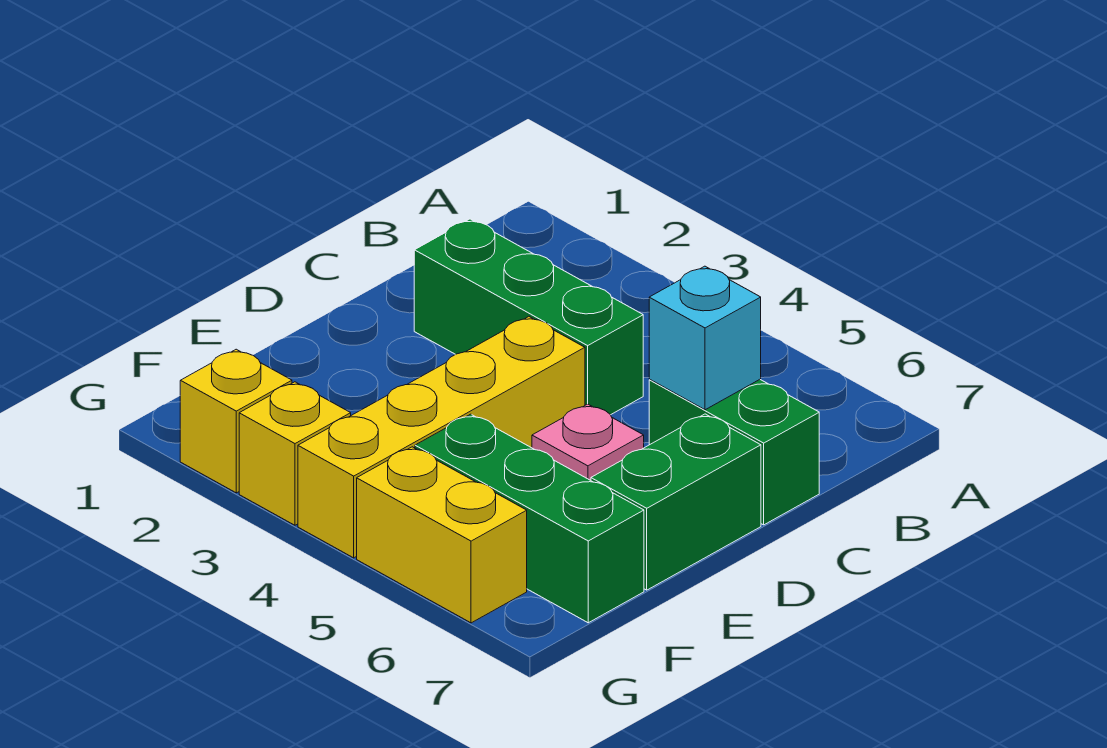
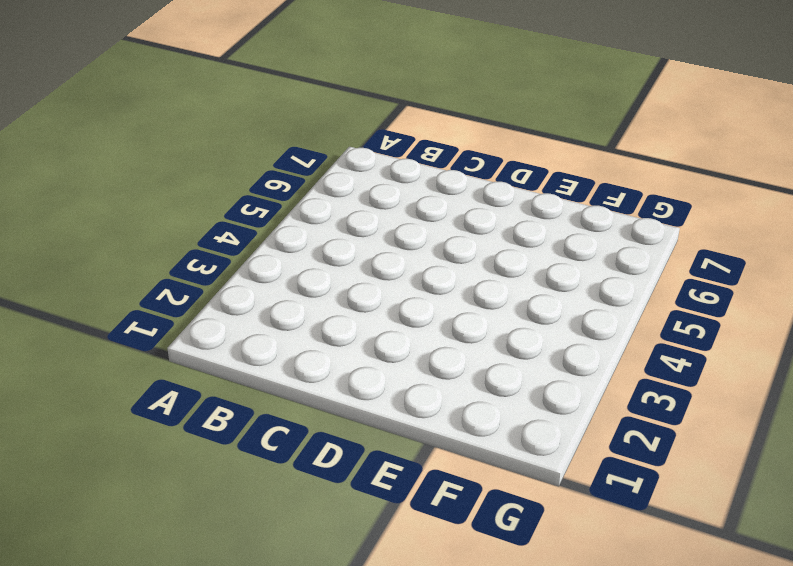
none -> green 1x3 brick [414,219,643,415]
none -> green 1x2 brick [649,380,819,525]

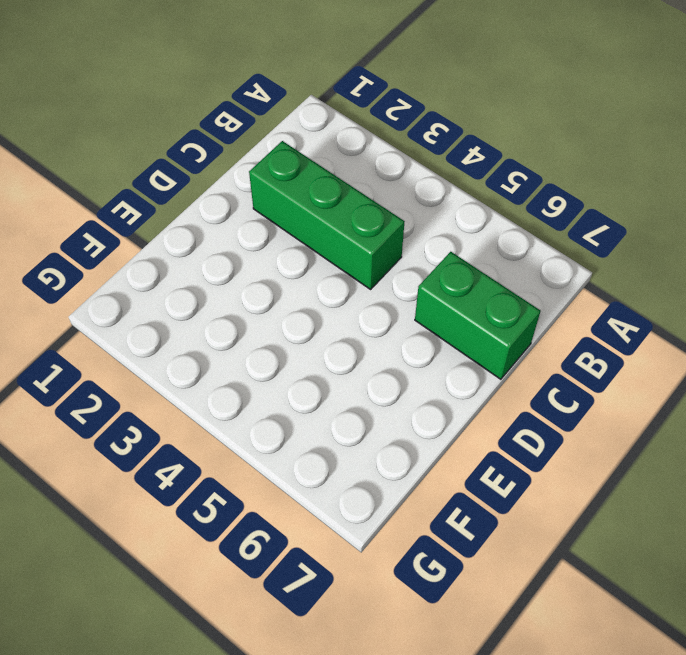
none -> yellow 1x4 brick [298,317,585,558]
none -> pink 1x1 plate [532,404,644,480]

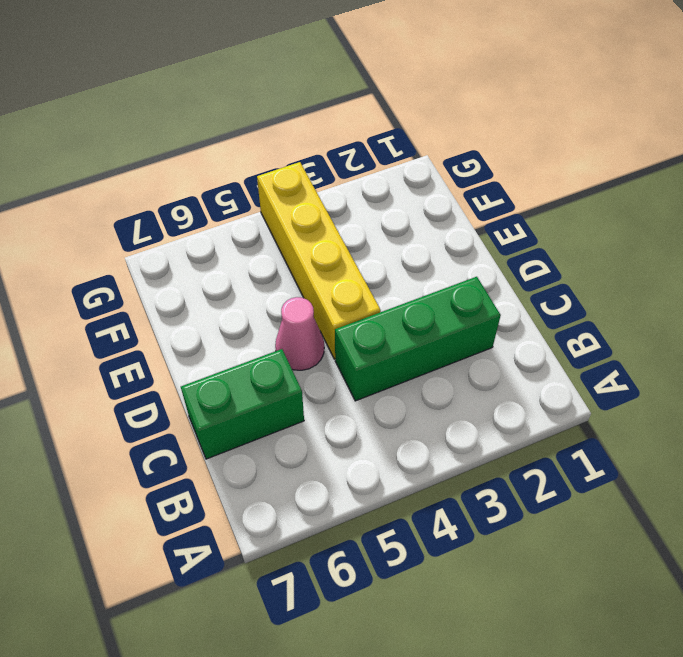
pink 1x1 cone [275,297,324,370] -> pink 1x1 plate [532,404,644,480]
none -> green 1x2 brick [591,414,761,590]
none -> green 1x3 brick [415,414,644,623]

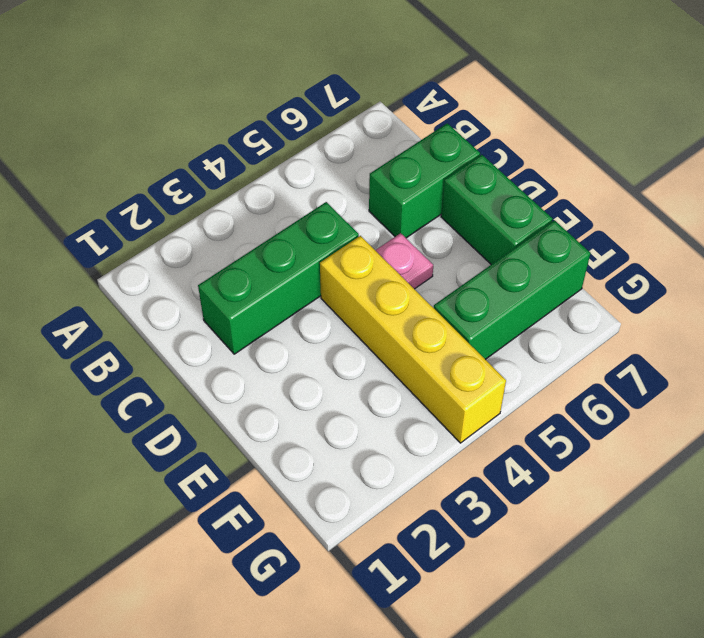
none -> yellow 1x1 brick [180,349,292,493]
none -> yellow 1x1 brick [239,382,351,525]

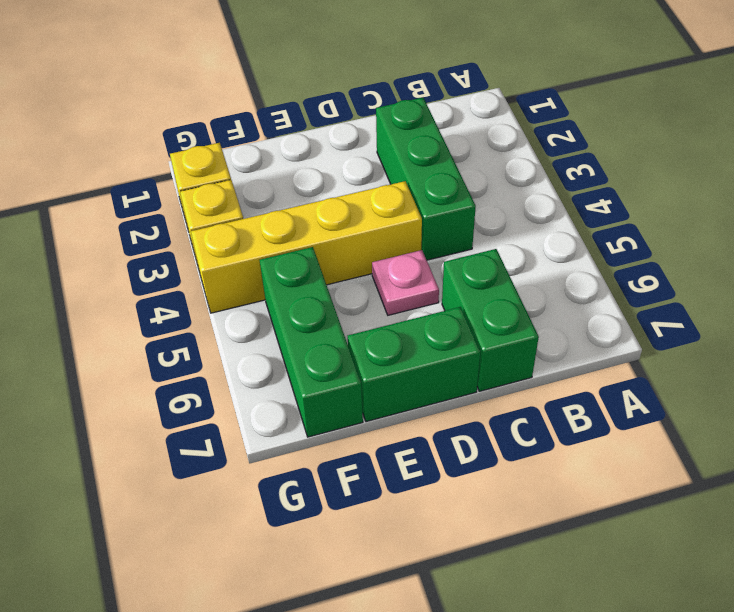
none -> yellow 1x2 brick [357,447,527,623]
none -> cyan 1x1 brick [649,266,761,410]

